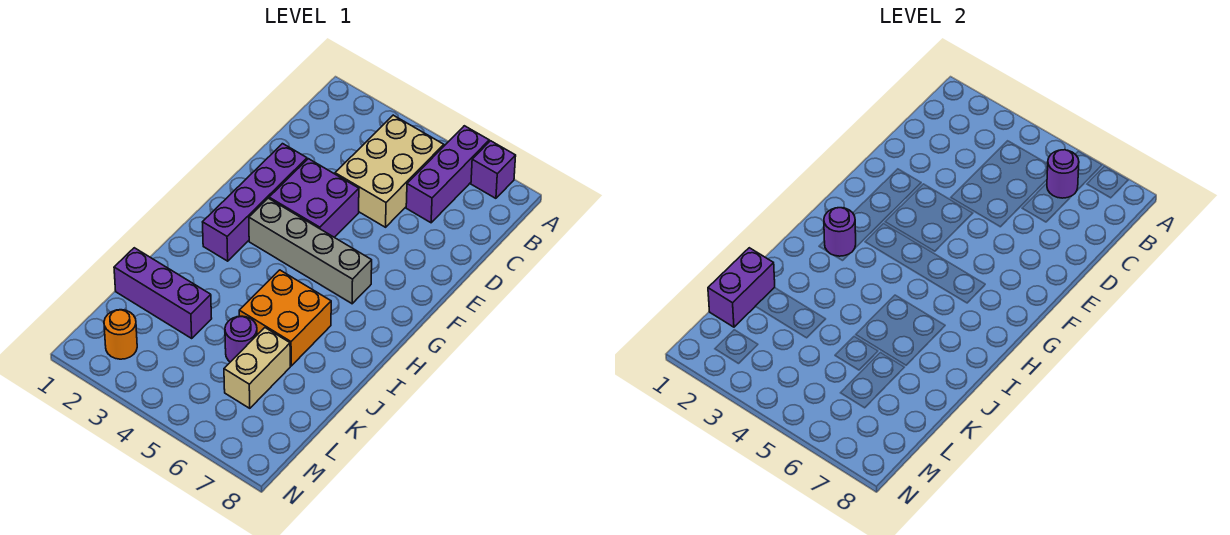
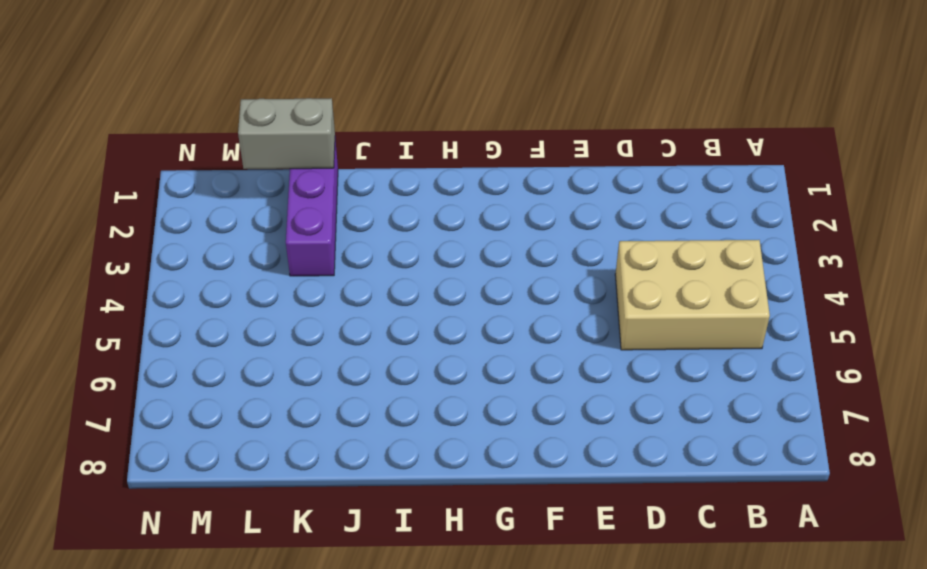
grey 1x2 brick [238,98,335,169] -> purple 1x2 brick [708,248,775,327]
none -> purple 1x3 brick [406,126,489,223]
none -> purple 1x1 brick [471,141,516,198]
none -> purple 1x4 brick [203,144,307,261]

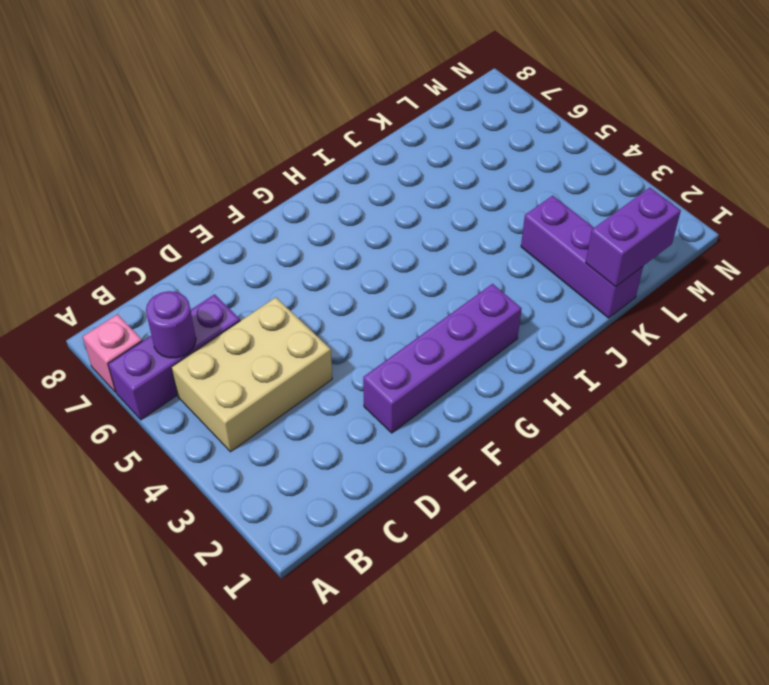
pink 1x1 brick [83,314,142,392] -> purple 1x1 brick [471,141,516,198]
none -> purple 2x2 brick [269,159,359,237]
none -> grey 1x4 brick [249,198,372,304]
none -> orange 2x2 brick [239,270,331,366]

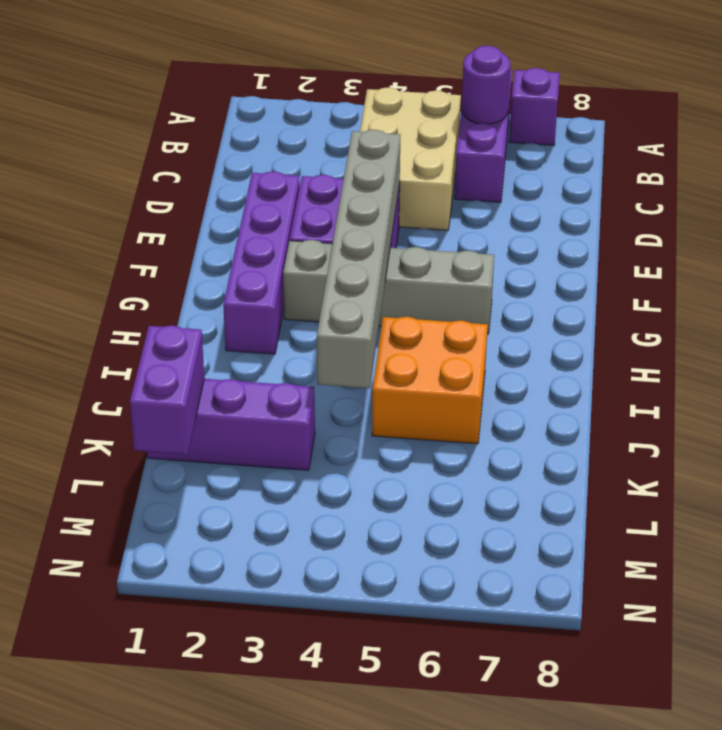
grey 1x6 brick [317,130,400,388] -> none
none -> purple 1x1 round brick [225,316,257,362]
none -> tan 1x2 brick [224,328,290,408]
none -> orange 1x1 round brick [104,310,137,359]

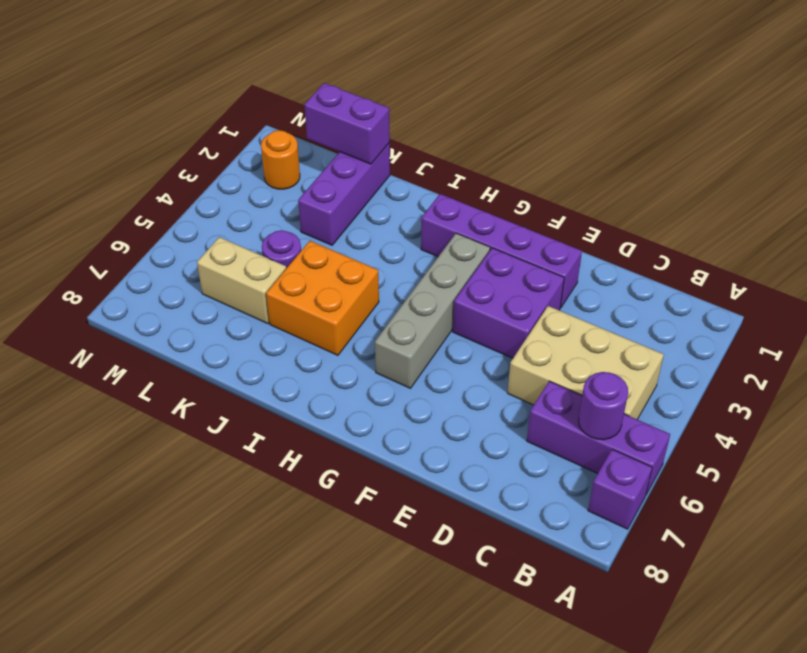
none -> purple 1x1 round brick [824,208,856,256]

